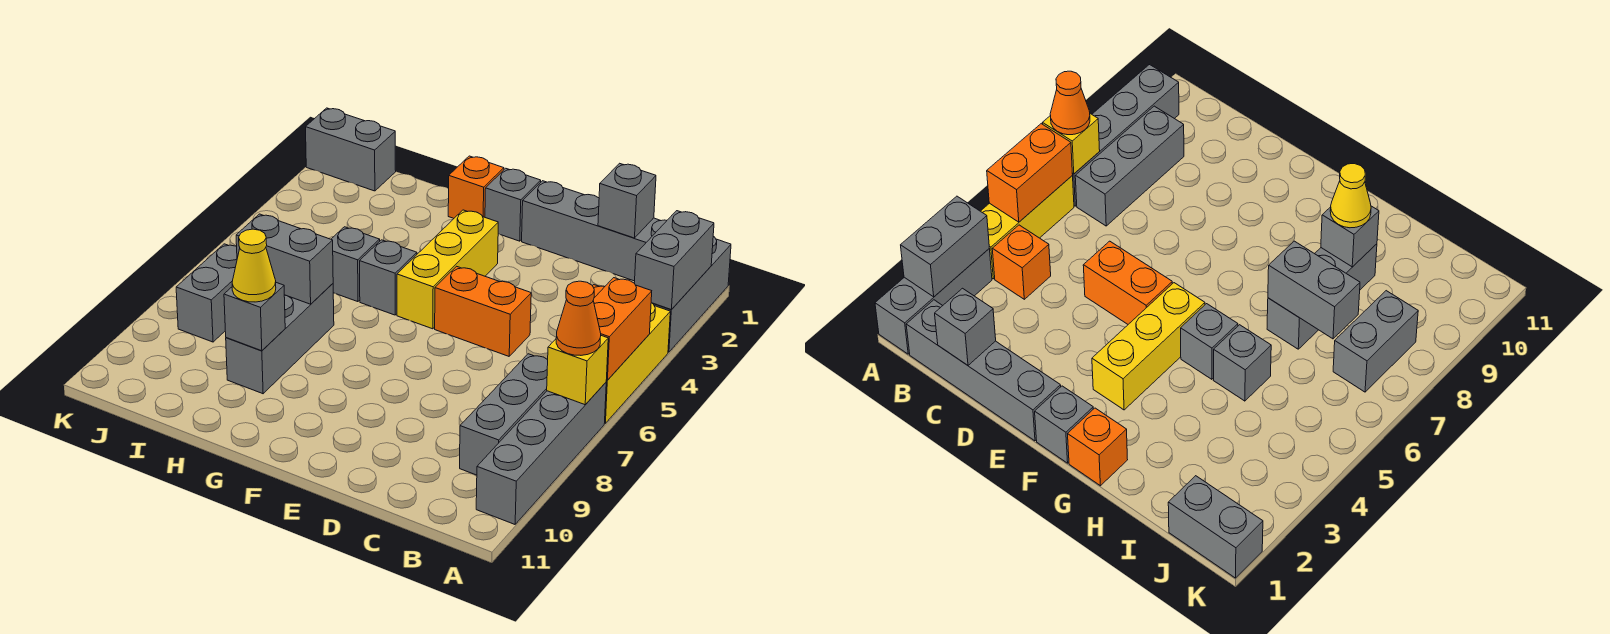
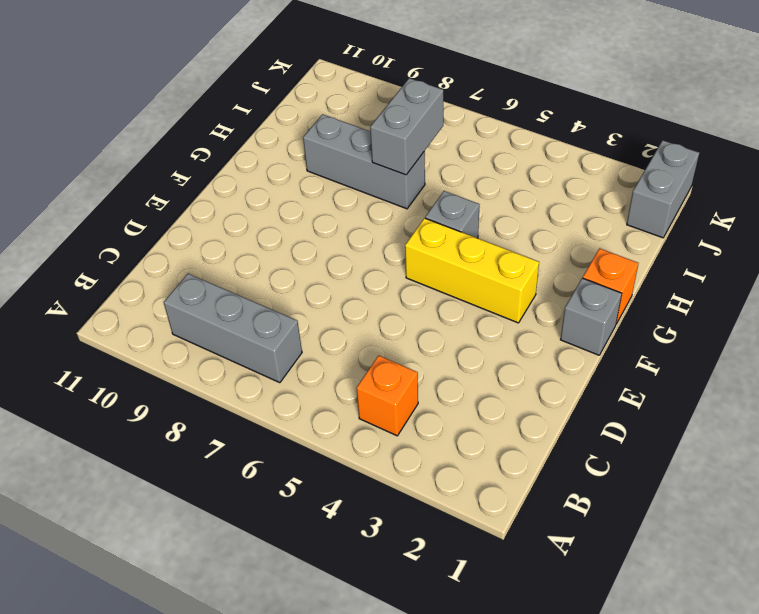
none -> grey 1x3 brick [652,236,731,352]
none -> yellow 1x3 brick [605,303,670,423]
none -> grey 1x4 brick [476,383,606,524]

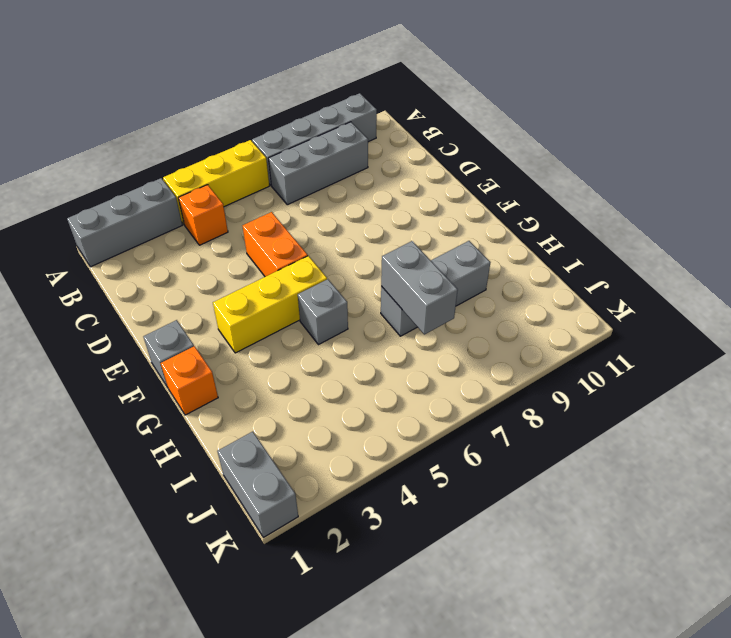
none -> grey 1x4 brick [522,181,667,281]
none -> grey 1x1 brick [331,227,380,302]
none -> grey 1x2 brick [176,244,237,342]

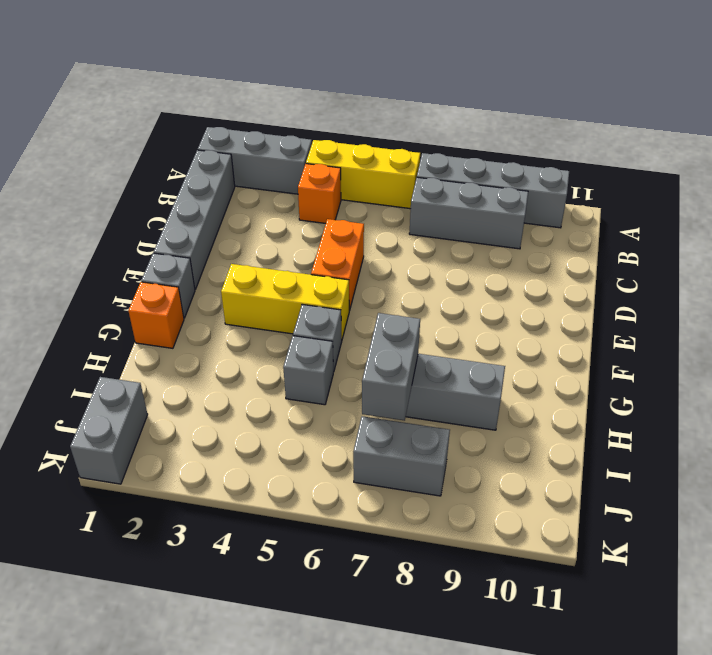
none -> grey 1x2 brick [635,211,714,309]
none -> orange 1x2 brick [593,278,652,380]
none -> yellow 1x1 brick [547,336,608,405]

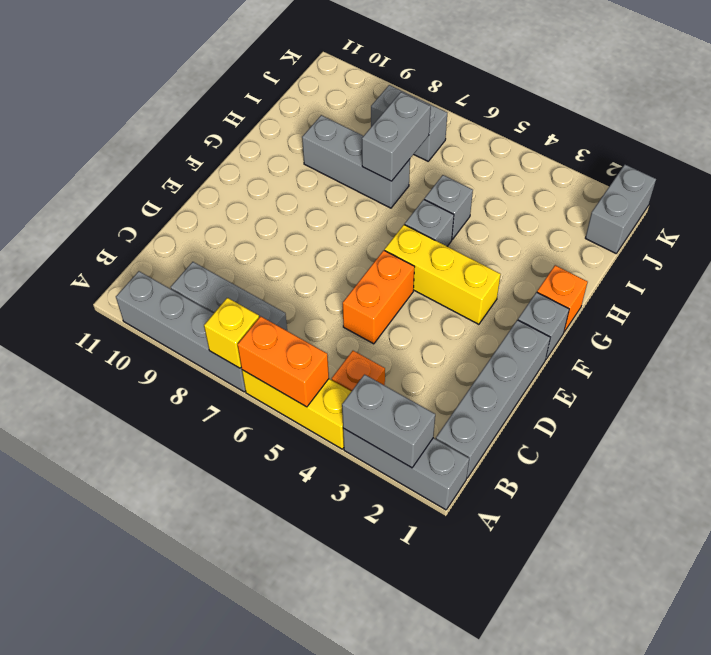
none -> grey 1x1 brick [598,163,656,238]
none -> grey 1x1 brick [224,283,285,351]
none -> orange 1x1 cone [556,281,601,355]

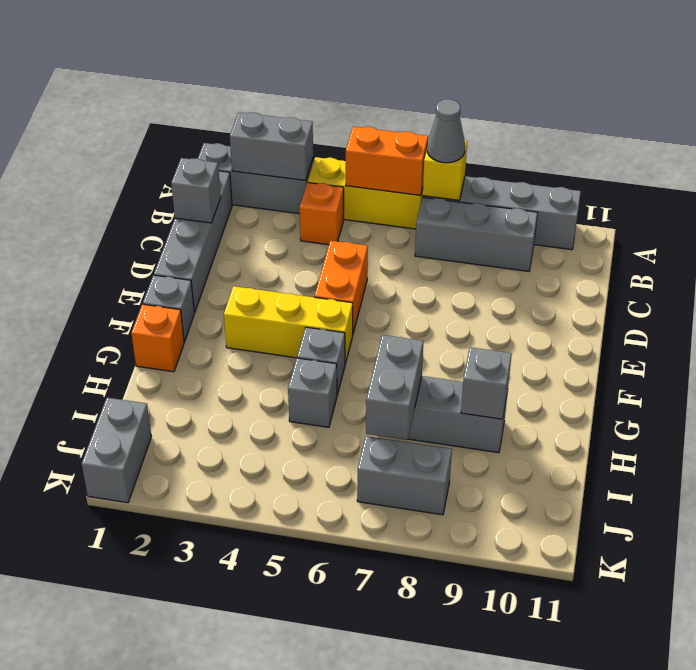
grey 1x1 cone [427,99,465,163] -> orange 1x1 cone [556,281,601,355]
none -> yellow 1x1 cone [232,229,276,302]

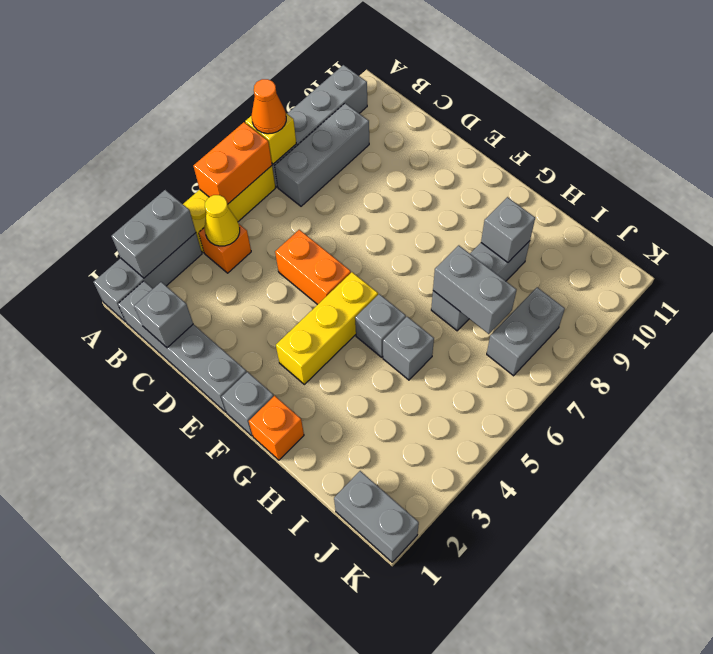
yellow 1x1 cone [205,195,240,246] -> yellow 1x1 cone moved to [232,229,276,302]

